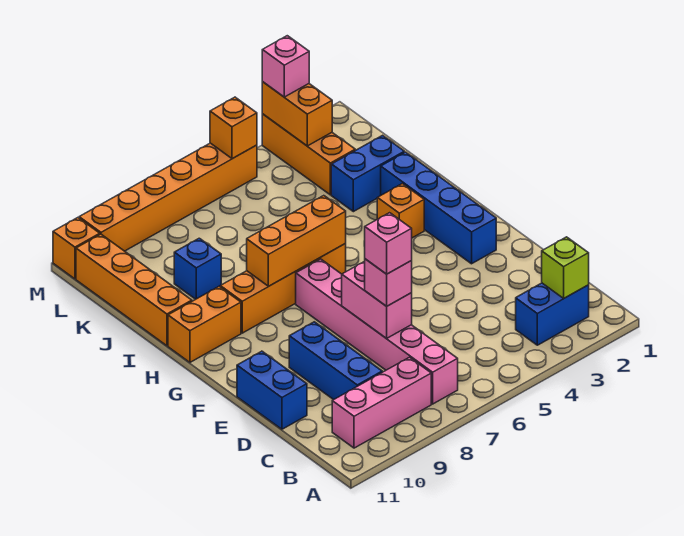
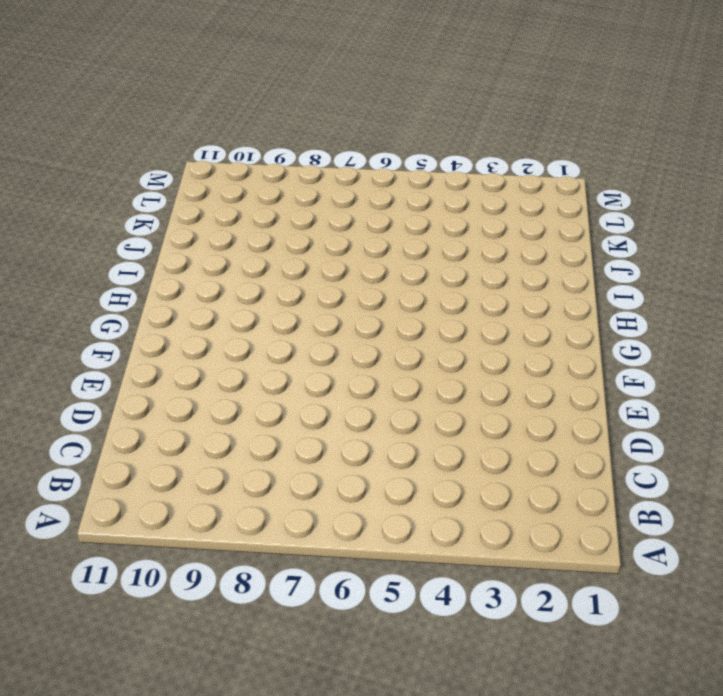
none -> blue 1x2 brick [516,283,589,345]
none -> pink 1x6 brick [296,259,458,404]
none -> pink 1x3 brick [332,357,431,448]

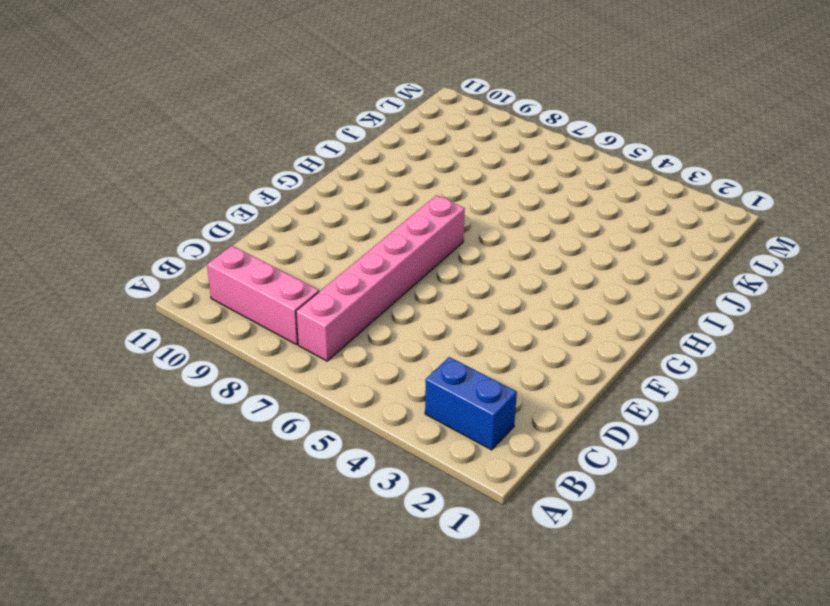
none -> blue 1x3 brick [289,322,382,400]
none -> blue 1x2 brick [237,351,307,429]
none -> blue 1x4 brick [381,152,496,264]

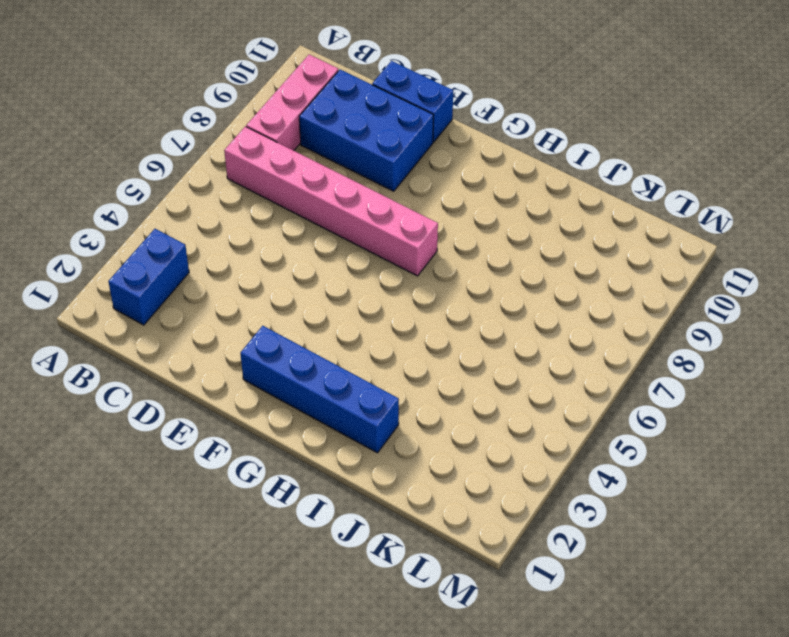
blue 2x3 brick [299,70,434,191] -> blue 1x3 brick [289,322,382,400]
none -> orange 1x1 brick [377,184,424,238]
none -> orange 1x4 brick [220,244,346,333]
none -> orange 1x2 brick [168,287,241,362]

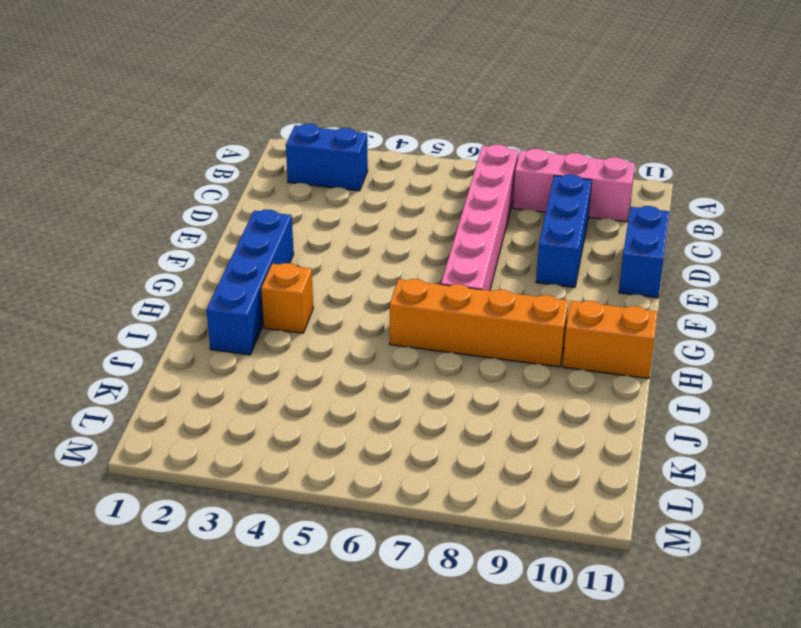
none -> orange 1x4 brick [76,234,192,346]
none -> blue 1x2 brick [331,135,404,212]
none -> blue 1x1 brick [174,238,221,299]

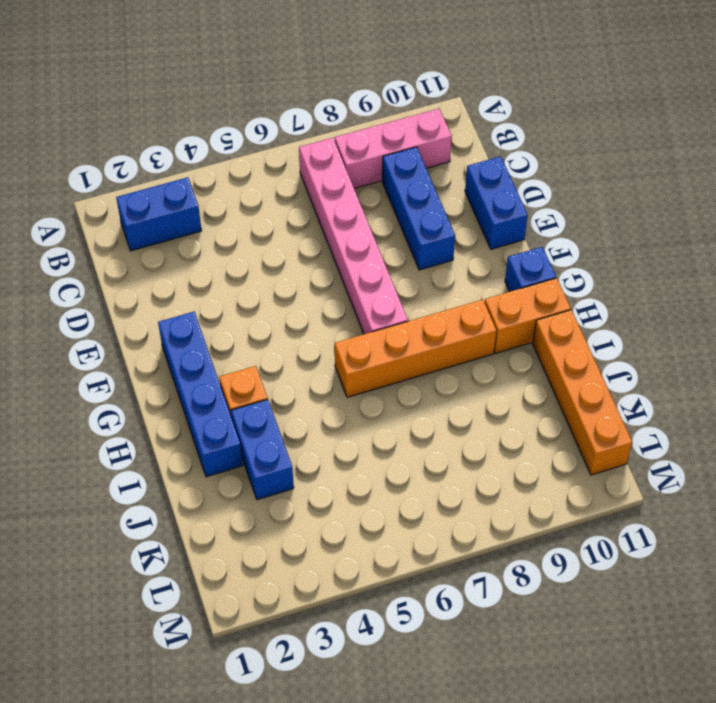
blue 1x1 brick [505,247,556,292] -> blue 1x1 brick moved to [174,238,221,299]
blue 1x2 brick [231,400,294,500] -> blue 1x2 brick turned to [331,135,404,212]
none -> orange 1x3 brick [262,114,355,195]
none -> orange 1x6 brick [79,143,257,251]
none -> orange 1x1 brick [53,218,100,279]

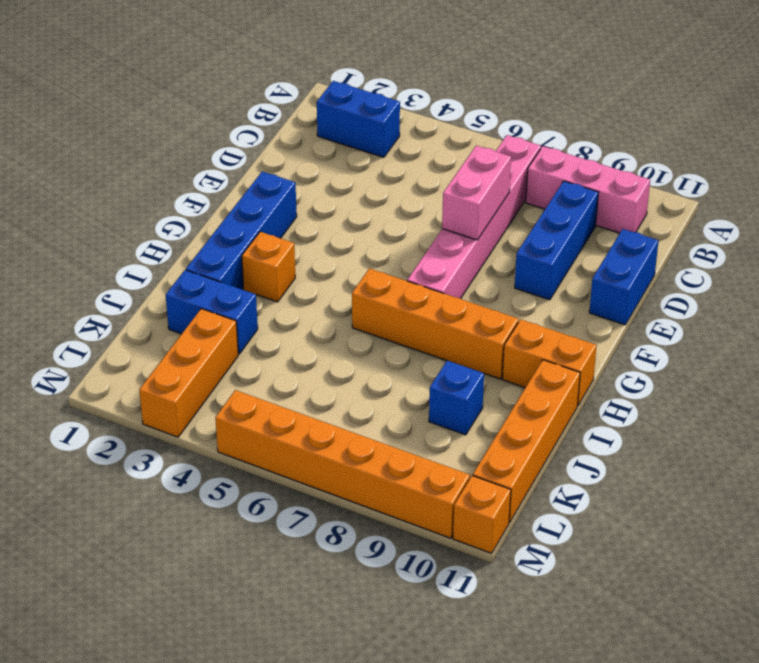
none -> lime 1x1 brick [542,237,589,298]
none -> orange 1x3 brick [247,196,346,286]
none -> orange 1x2 brick [262,82,332,146]

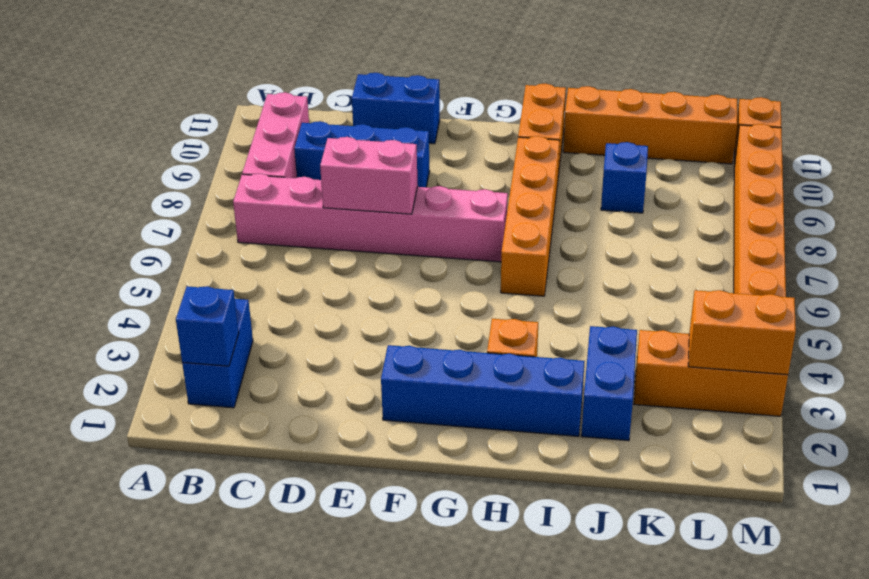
blue 1x1 brick [176,286,239,366] -> lime 1x1 brick [542,237,589,298]
none -> orange 1x3 brick [247,196,346,286]
none -> orange 1x1 brick [210,97,257,159]
none -> pink 1x1 brick [365,259,412,306]

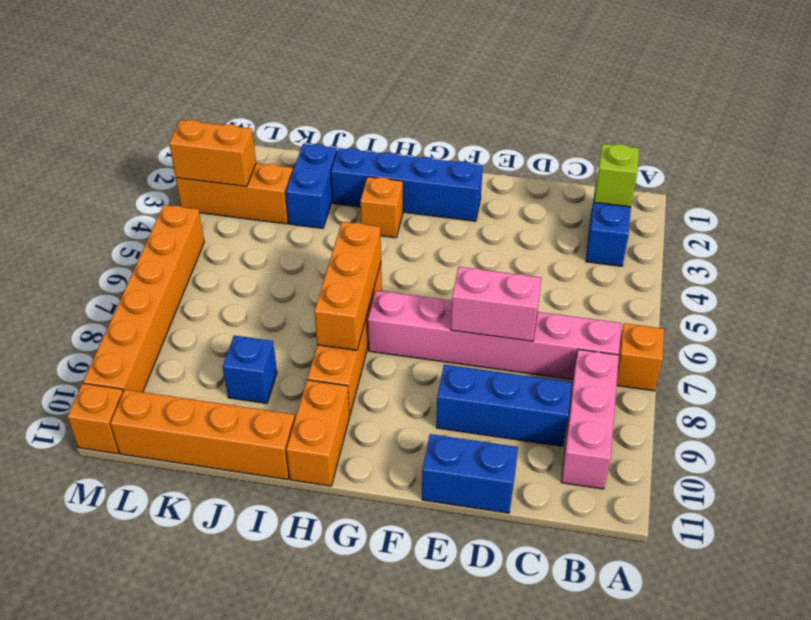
orange 1x1 brick [617,323,664,391] -> orange 1x1 brick moved to [210,97,257,159]
none -> pink 1x1 brick [365,259,412,306]
none -> pink 1x1 brick [262,36,309,97]
none -> pink 1x1 brick [365,213,412,274]

